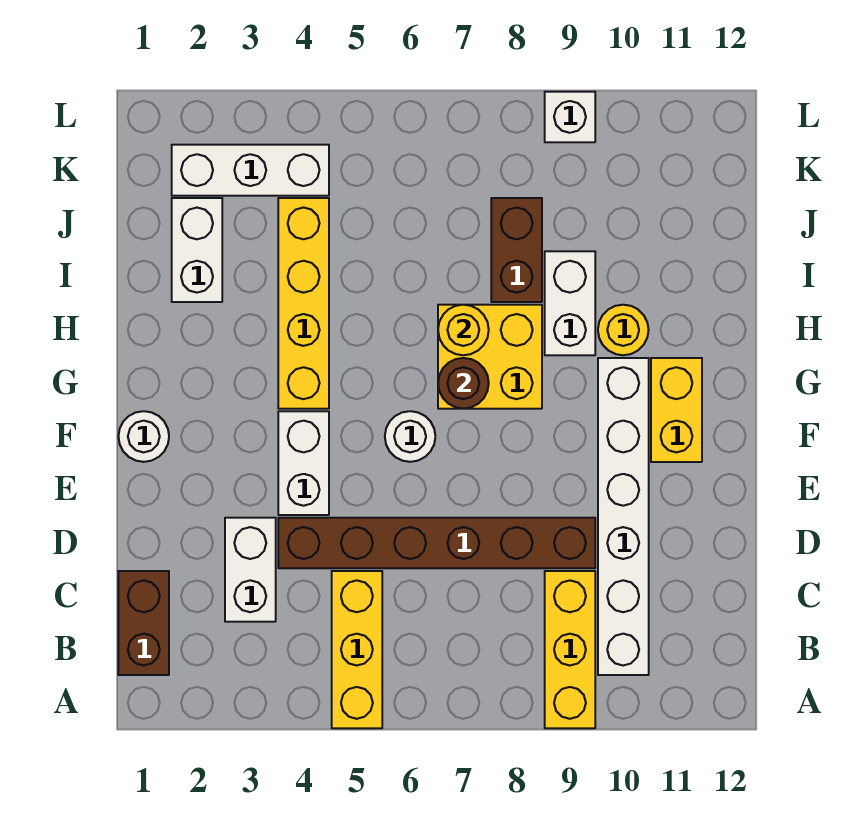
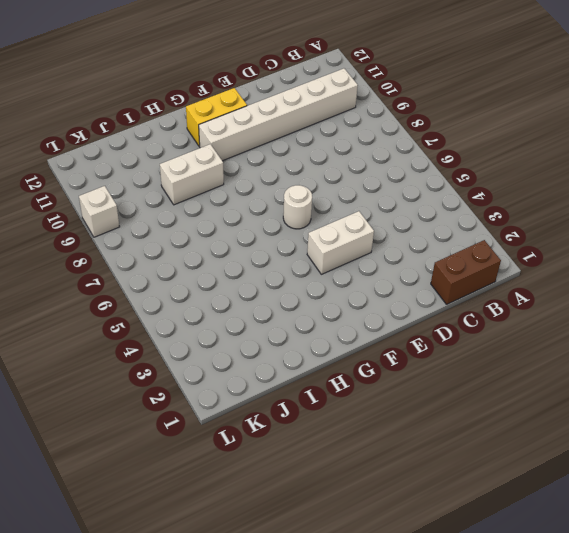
none -> yellow 1x3 brick [332,571,382,728]
none -> yellow 1x3 brick [545,571,595,728]
none -> white 1x2 brick [225,518,276,622]

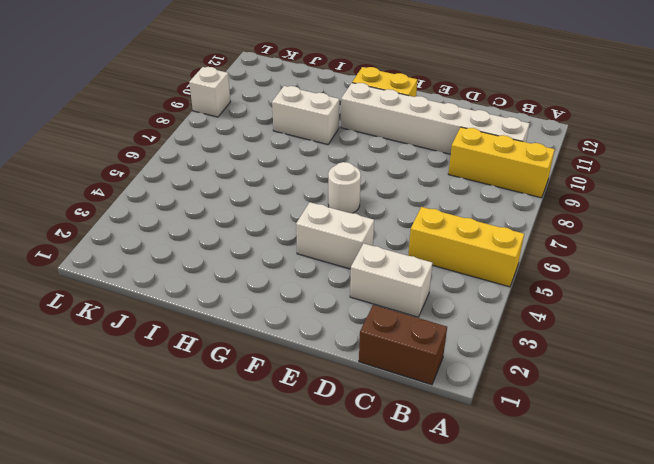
none -> brown 1x6 brick [278,518,595,568]
none -> white 1x1 round brick [118,411,169,462]
none -> yellow 1x4 brick [278,198,329,409]

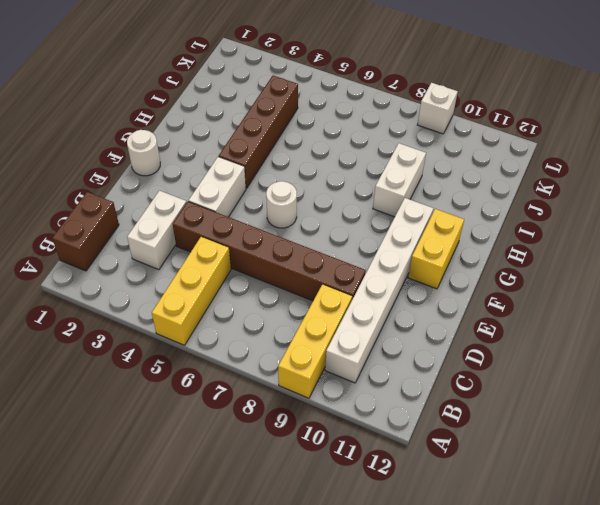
brown 1x4 brick [219,75,298,189] -> yellow 1x4 brick [278,198,329,409]
none -> yellow 2x2 brick [438,305,542,409]
none -> yellow 1x1 round brick [598,305,648,355]
none -> white 1x2 brick [172,198,222,302]

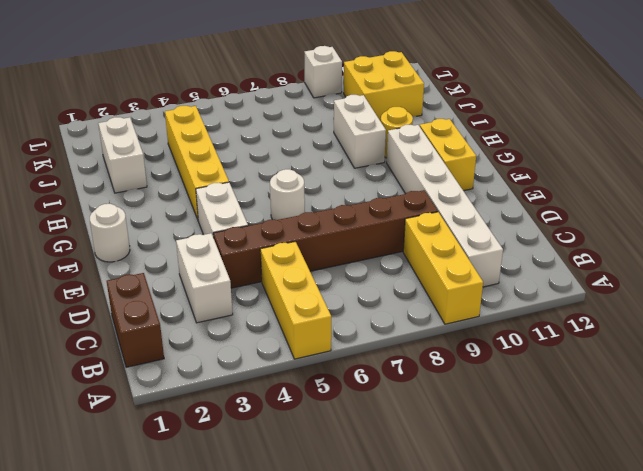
yellow 2x2 brick [343,51,424,121] -> yellow 2x2 brick moved to [438,305,542,409]
none -> brown 1x2 brick [491,198,542,302]
none -> white 1x3 brick [172,145,329,196]
none -> brown 1x1 round brick [438,358,489,409]

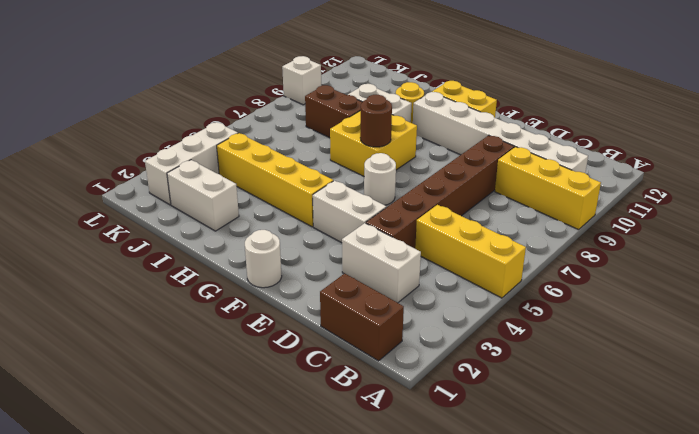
none -> yellow 1x1 round brick [438,305,489,355]

